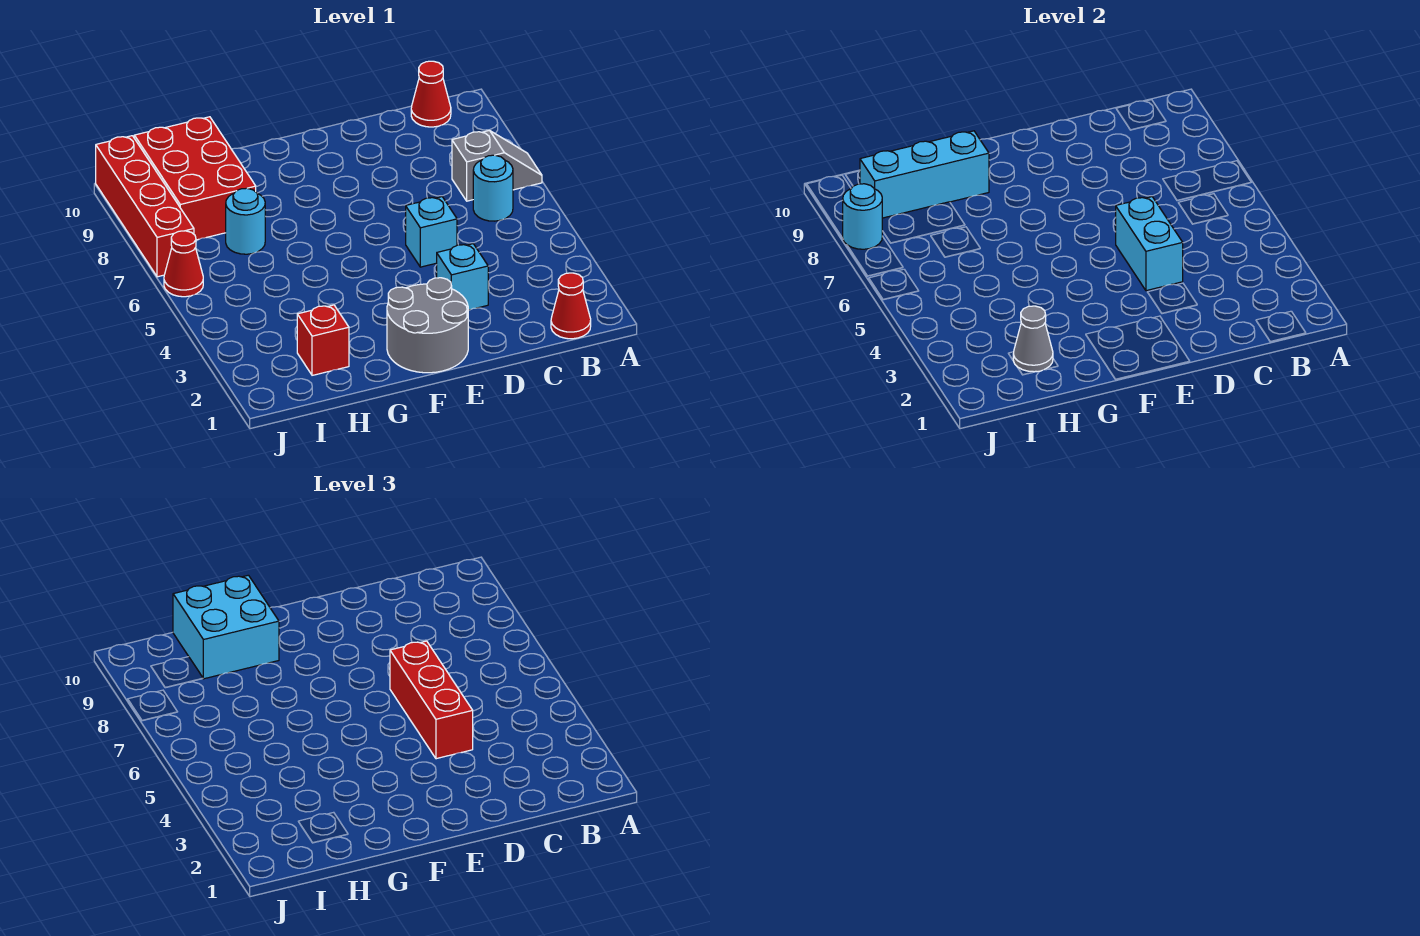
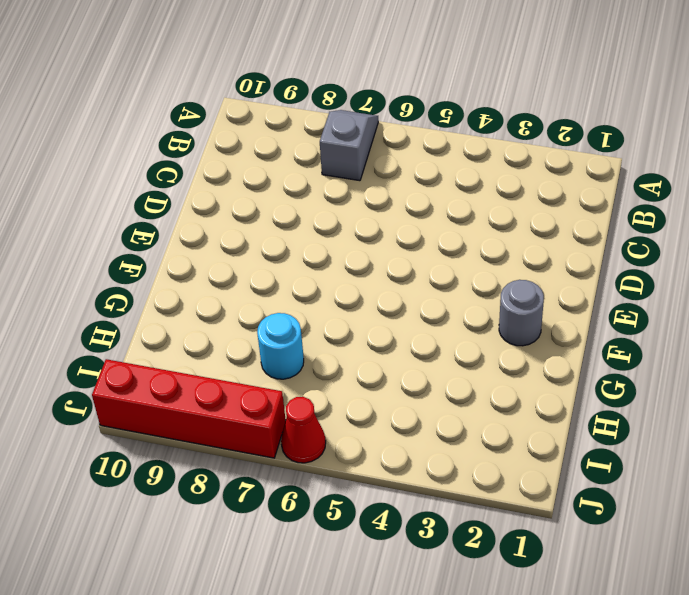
grey 1x1 round brick [499,280,544,346] -> grey 2x2 round brick [387,278,468,373]
none -> red 1x1 cone [551,273,591,339]
none -> cyan 1x1 round brick [473,155,513,221]
none -> red 1x1 cone [411,61,451,127]

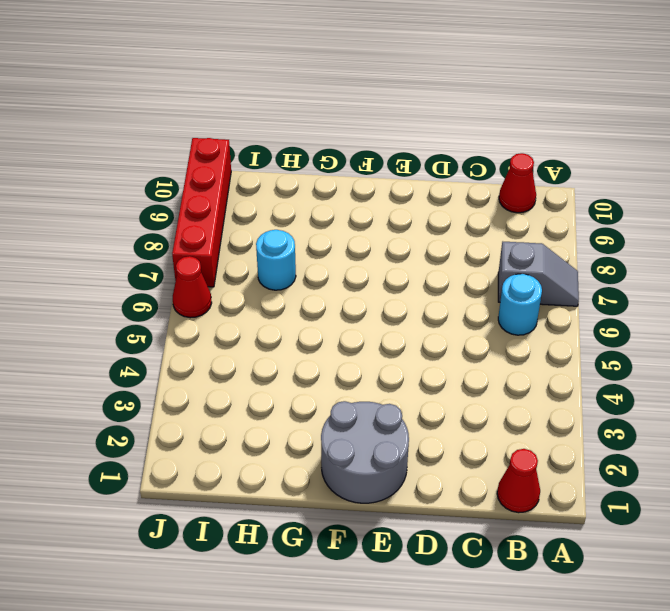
none -> cyan 1x1 brick [437,244,488,310]
none -> cyan 1x1 brick [406,197,457,267]
none -> red 1x1 brick [297,305,349,375]

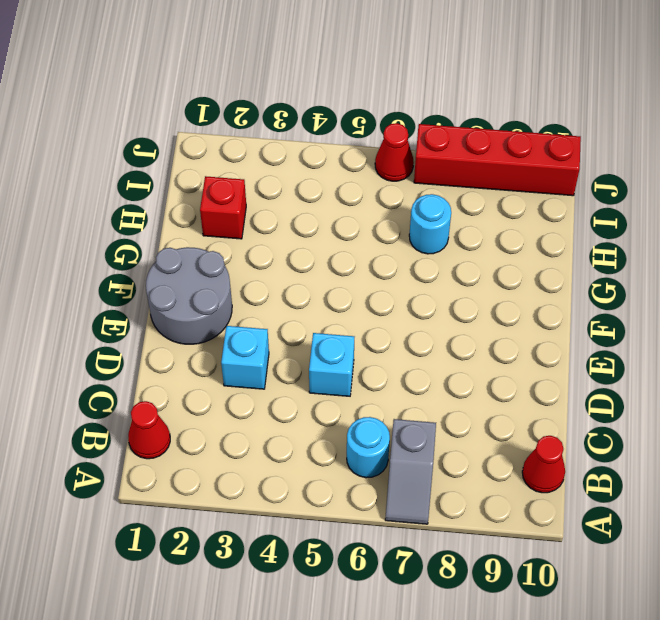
none -> red 2x3 brick [134,117,256,240]
none -> cyan 1x2 brick [1116,197,1183,291]
none -> cyan 1x3 brick [860,131,989,218]

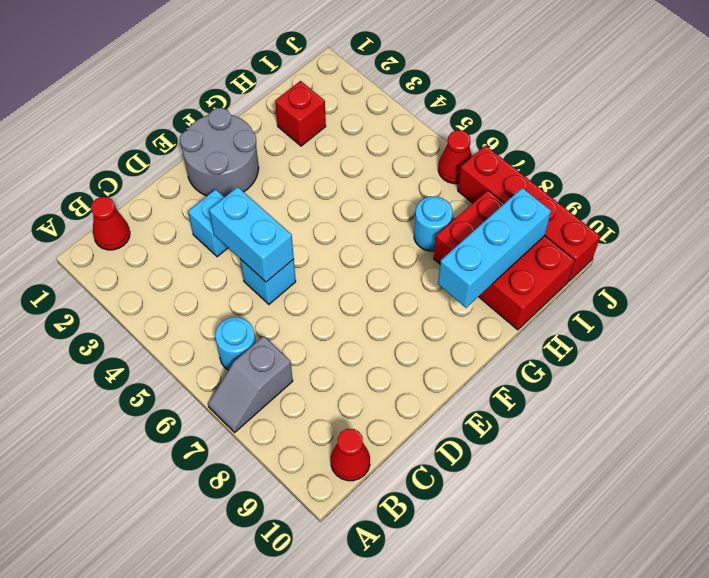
none -> grey 1x1 cone [1013,306,1053,372]
none -> cyan 1x1 round brick [843,184,882,249]
none -> red 1x3 brick [390,641,473,759]

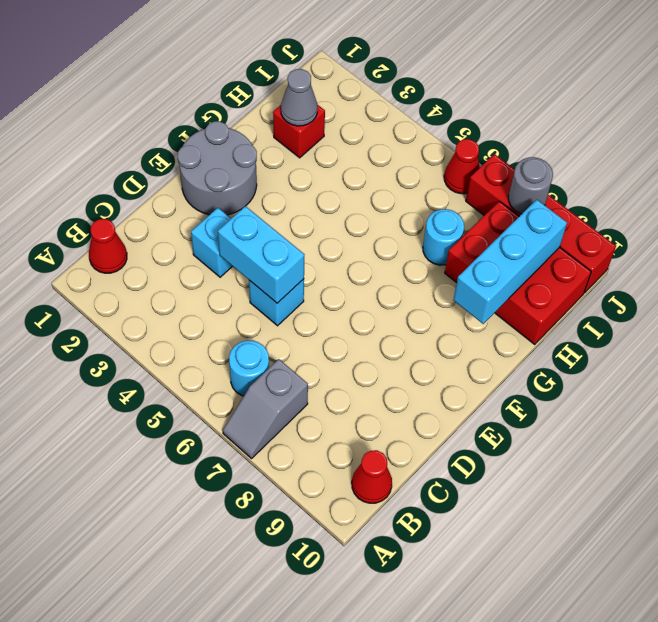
grey 1x1 round brick [508,157,553,214] -> cyan 1x1 round brick [843,184,882,249]
none -> red 1x3 brick [390,641,473,759]
none -> cyan 2x2 brick [173,575,279,679]

